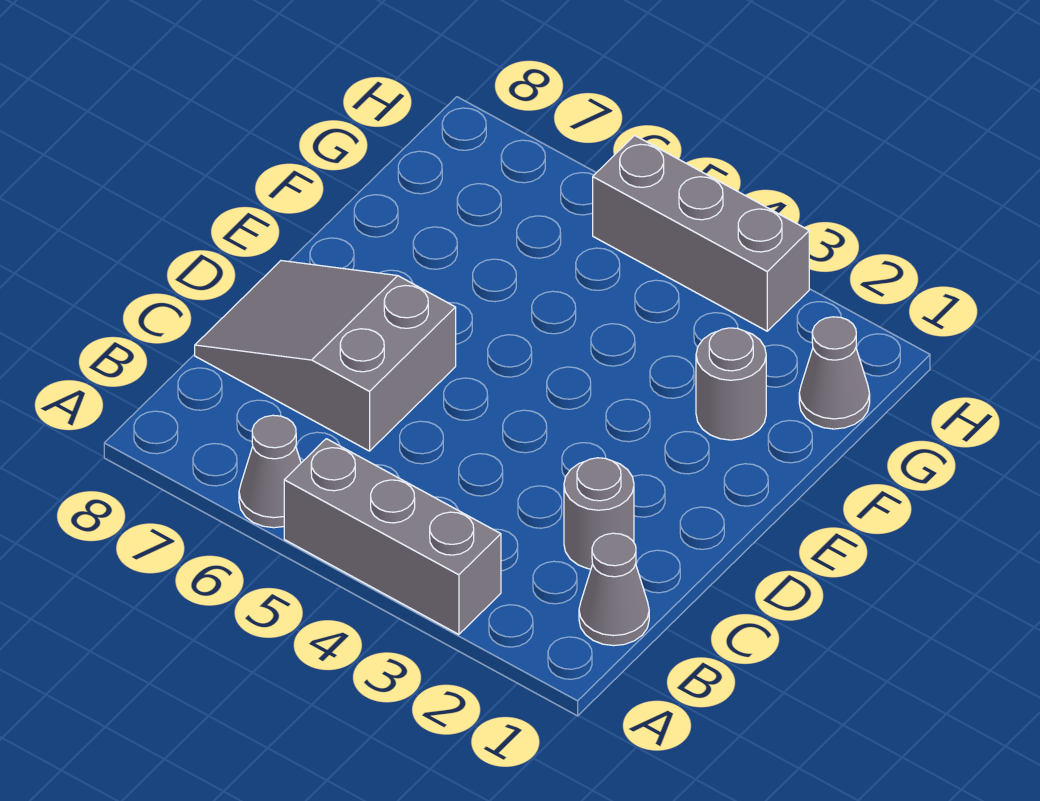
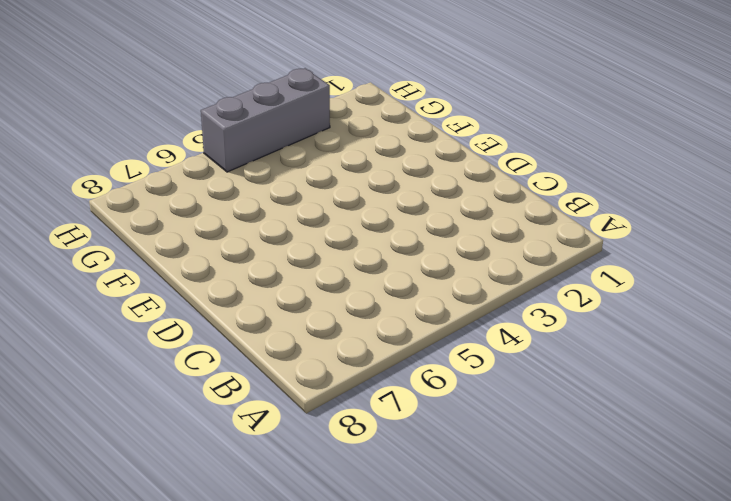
none -> grey 1x3 brick [284,439,501,634]
none -> grey 1x1 cone [239,415,301,528]

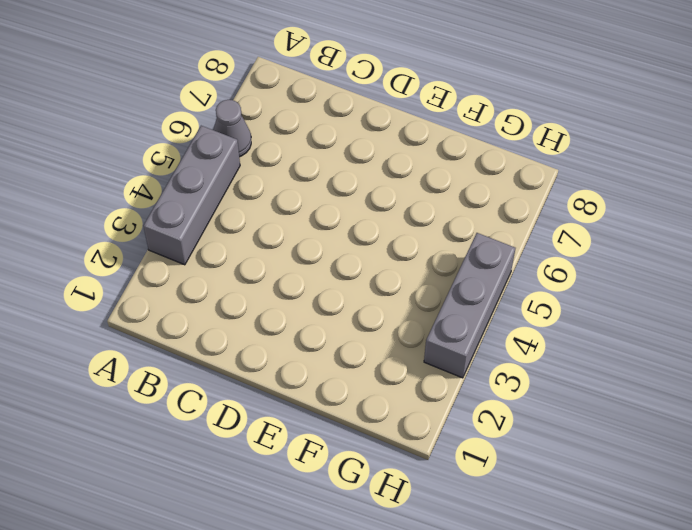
none -> grey 1x1 cone [579,533,649,646]
none -> grey 1x1 round brick [564,458,634,569]

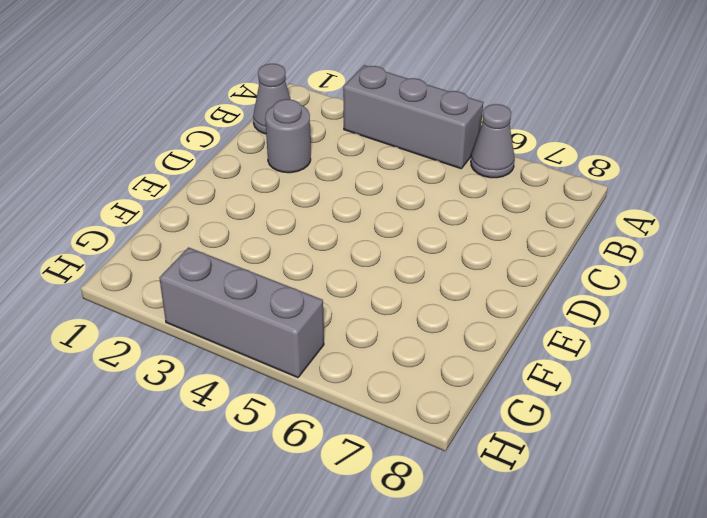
none -> grey 2x3 slope [195,261,456,451]
none -> grey 1x1 round brick [696,328,766,440]

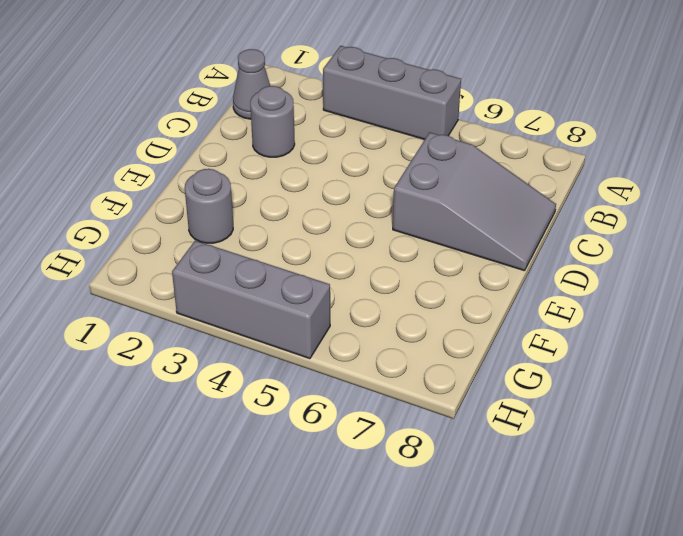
none -> grey 1x1 cone [239,415,301,528]
none -> grey 1x1 cone [799,317,870,429]

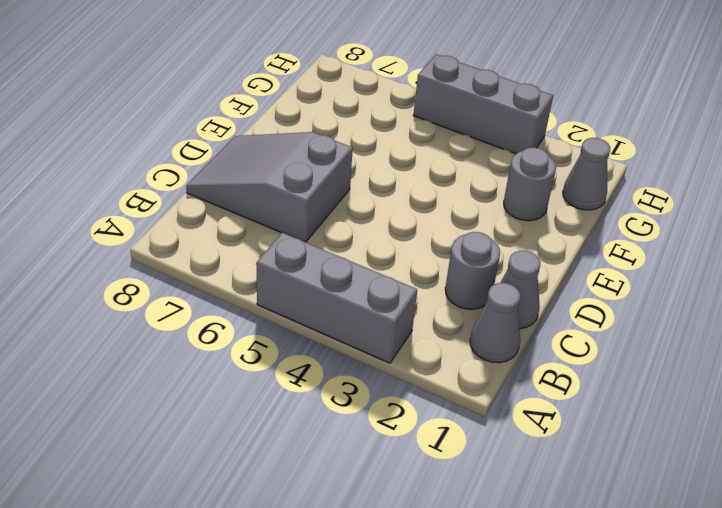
grey 1x1 cone [501,251,540,329] -> grey 1x1 cone moved to [239,415,301,528]

